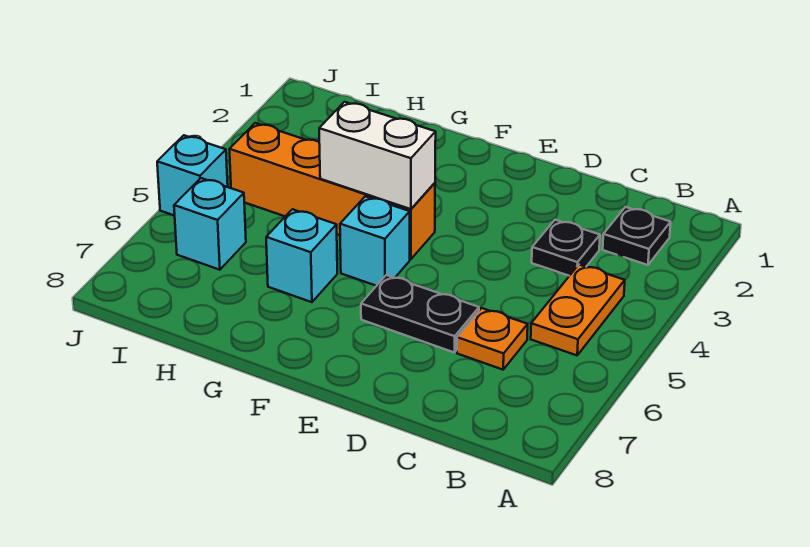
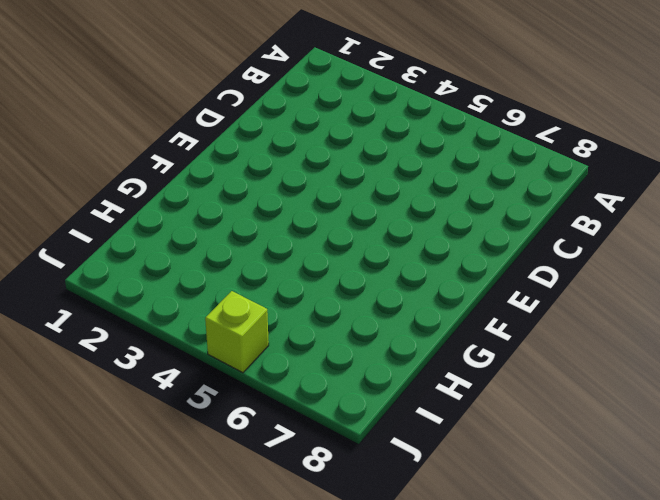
lime 1x1 brick [205,291,269,373] -> cyan 1x1 brick [157,135,228,216]
none -> black 1x1 plate [603,207,671,265]
none -> orange 1x2 plate [531,265,625,355]

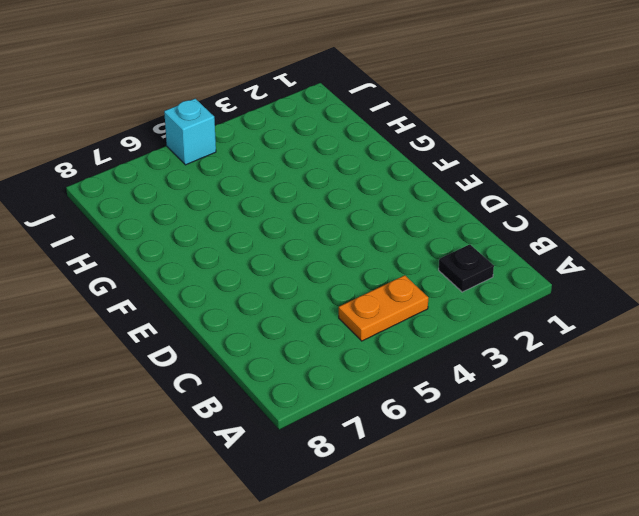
none -> black 1x1 plate [532,220,600,276]
none -> orange 1x1 plate [457,308,528,370]

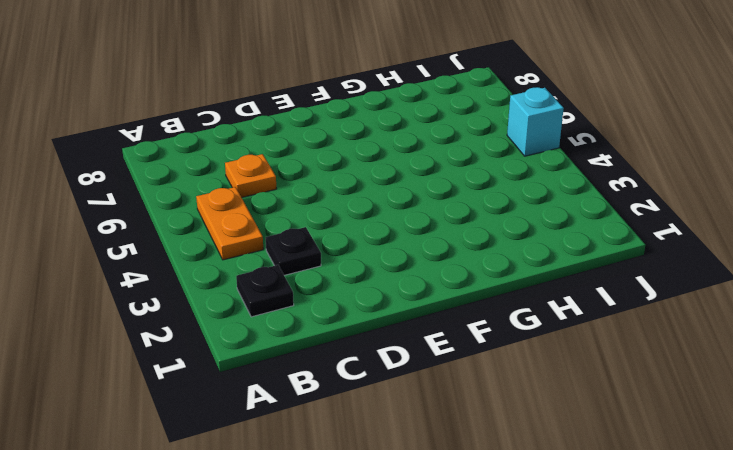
none -> black 1x2 plate [361,275,479,353]
none -> orange 1x4 brick [230,123,435,259]

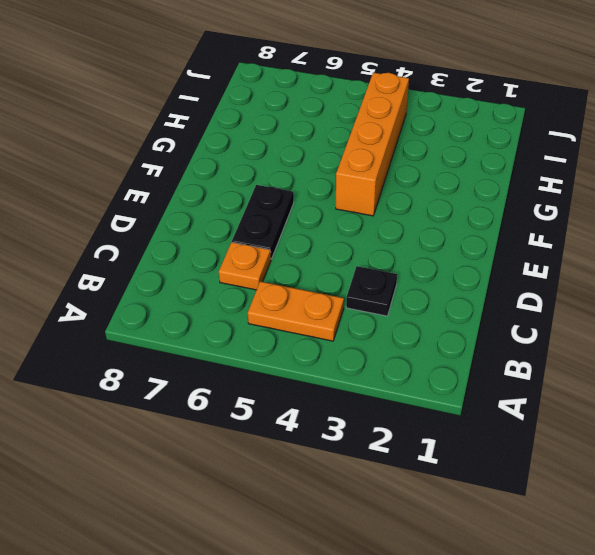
none -> black 1x1 plate [603,207,671,265]
none -> cyan 1x1 brick [340,196,410,286]

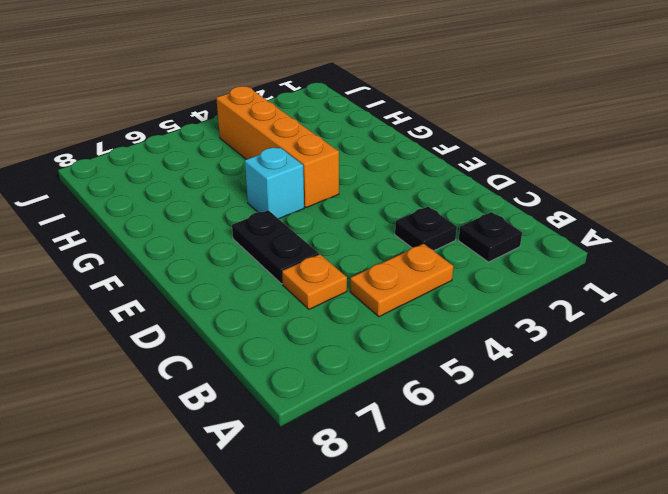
none -> cyan 1x1 brick [266,209,337,302]
none -> cyan 1x1 brick [174,178,246,270]

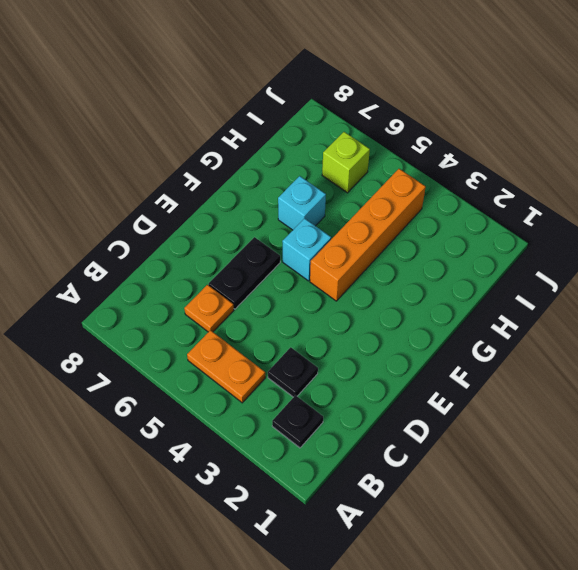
lime 1x1 brick [322,132,370,193] -> cyan 1x1 brick [174,178,246,270]
none -> cyan 1x1 brick [157,135,228,216]
none -> white 1x2 brick [319,102,436,209]

